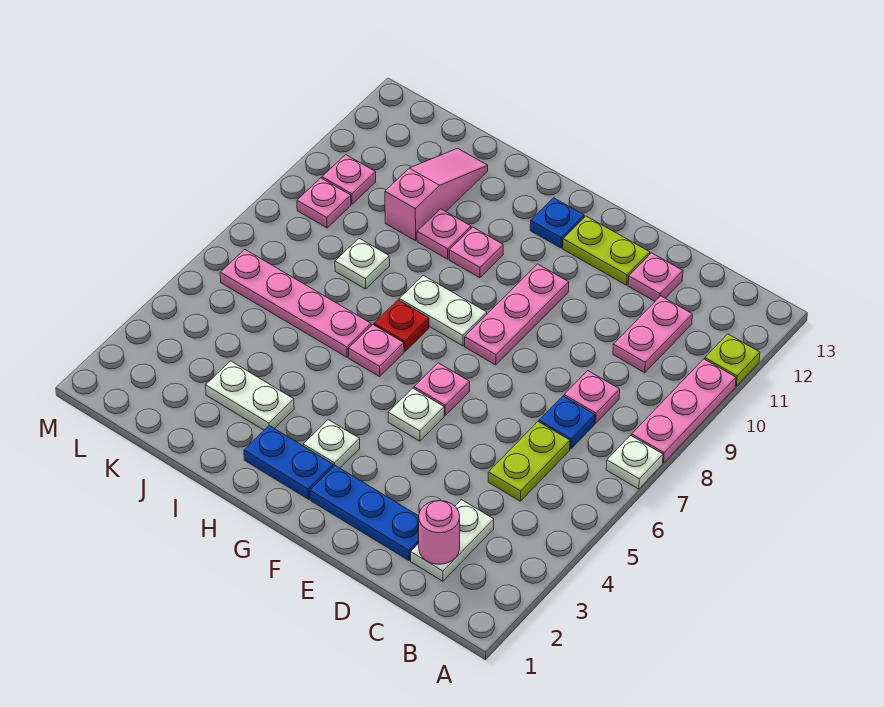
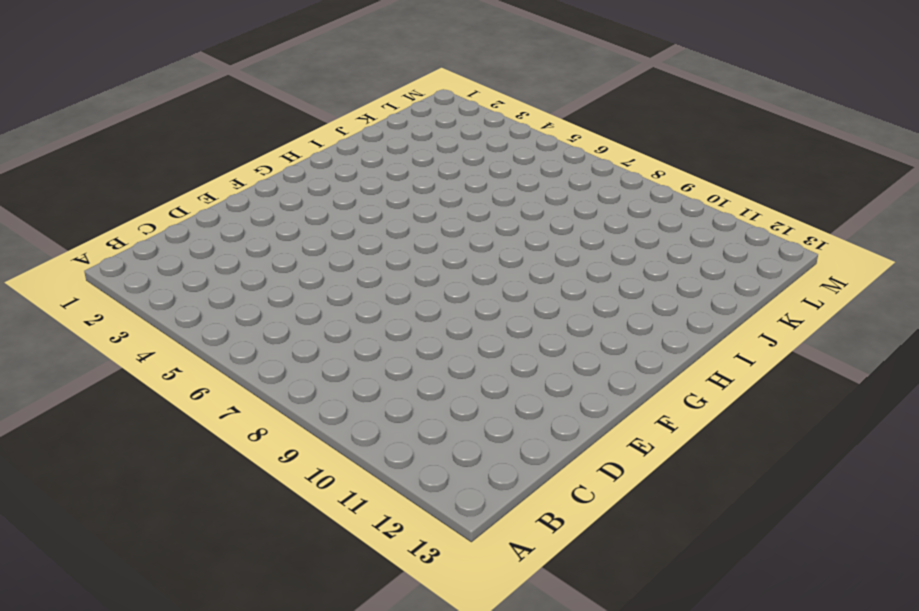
none -> white 1x1 plate [606,435,663,489]
none -> pink 1x3 plate [632,359,736,463]
none -> lime 1x1 plate [705,334,760,386]

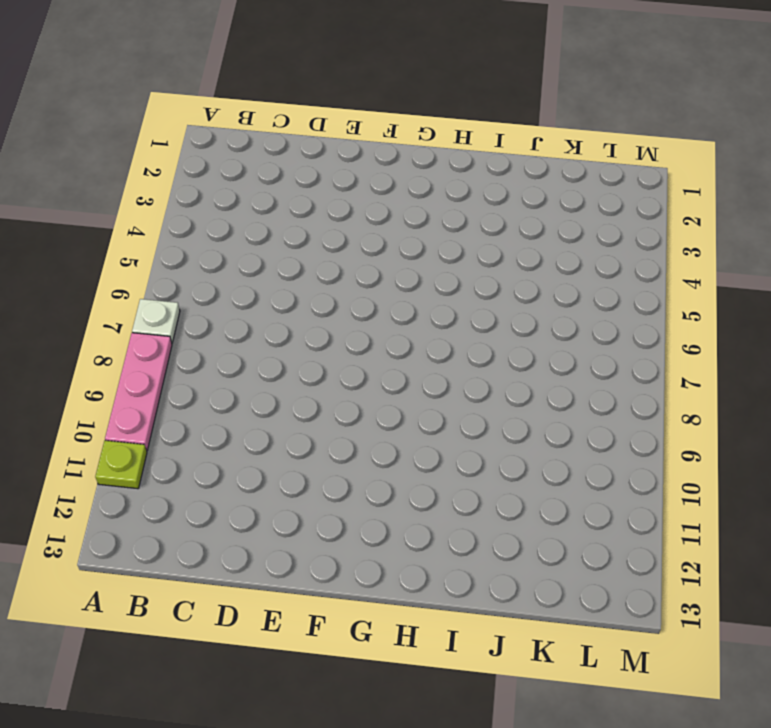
none -> white 1x2 plate [411,500,494,581]
none -> lime 1x2 plate [488,422,570,501]
none -> blue 1x1 plate [539,396,595,449]

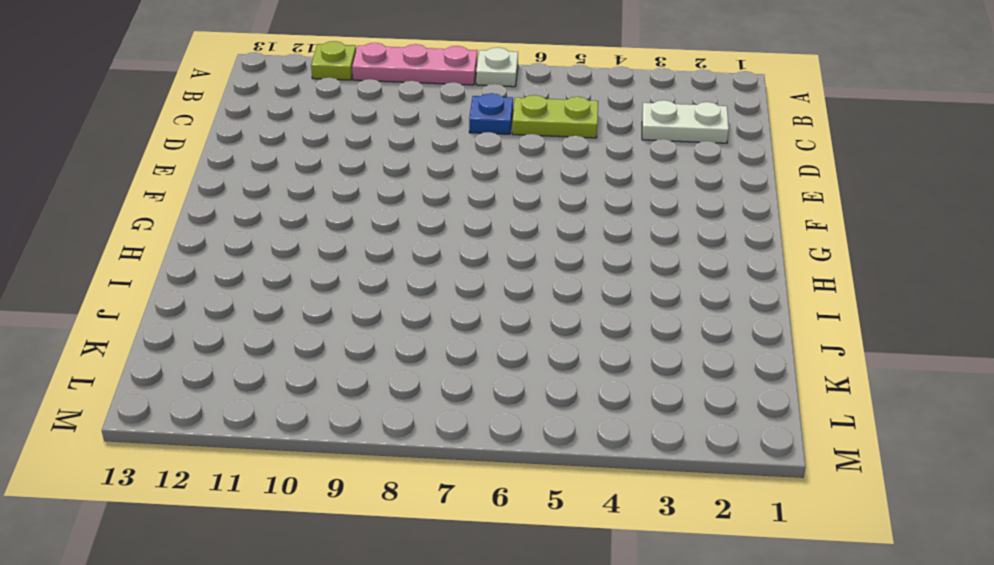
none -> pink 1x1 plate [564,371,620,423]
none -> pink 1x2 plate [613,296,692,373]
none -> blue 1x3 plate [310,466,419,560]

